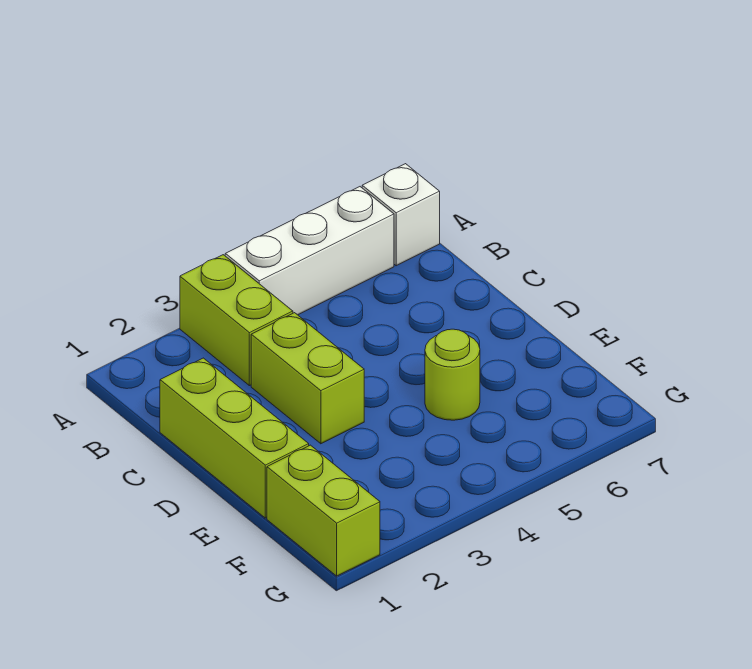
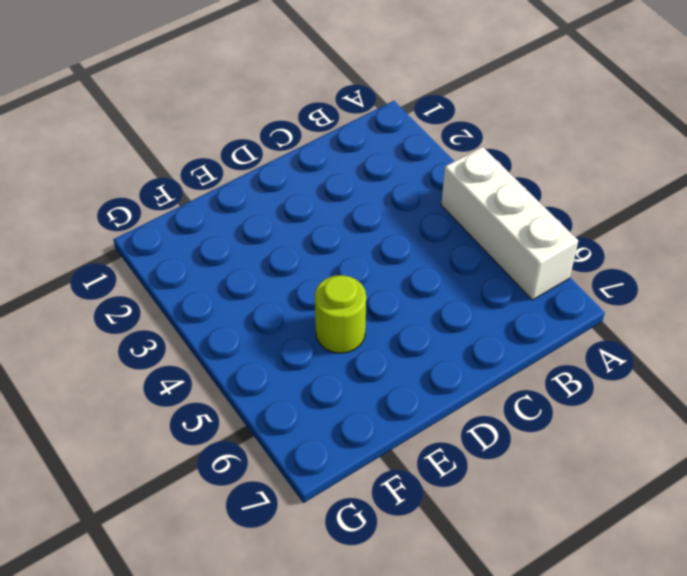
none -> lime 1x2 brick [180,255,293,386]
none -> white 1x1 brick [362,164,440,266]

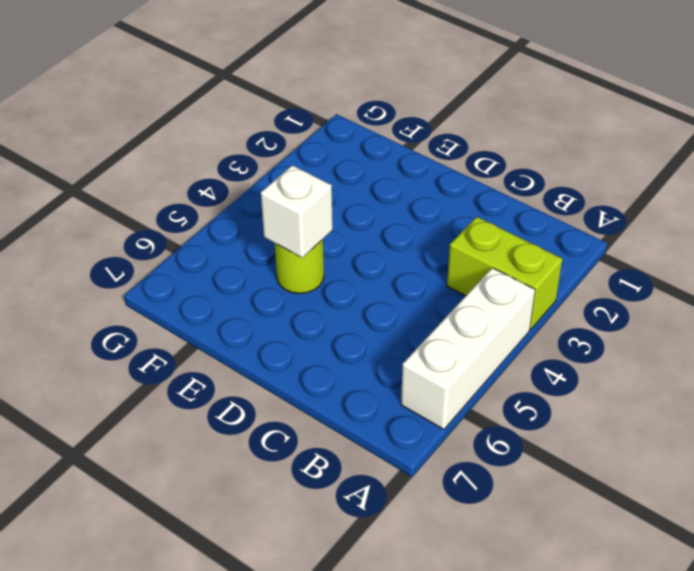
white 1x1 brick [261,165,333,258] -> white 1x1 brick moved to [362,164,440,266]
none -> lime 1x3 brick [160,358,309,518]
none -> lime 1x2 brick [251,313,364,444]

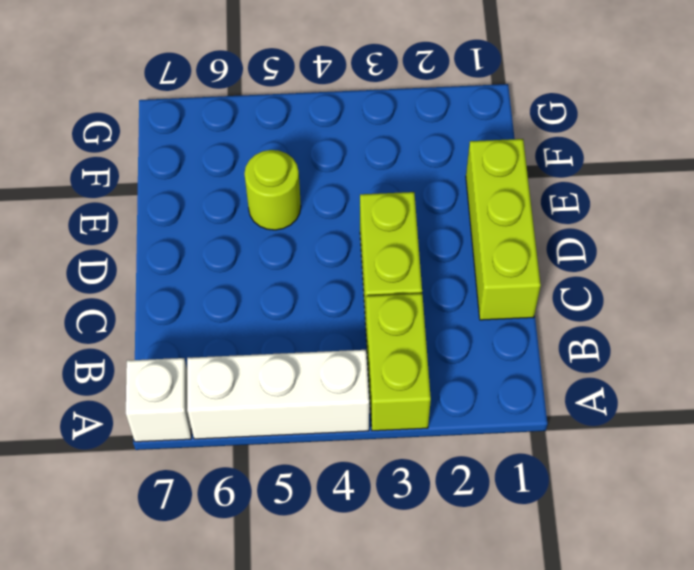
none -> lime 1x2 brick [267,445,380,576]

